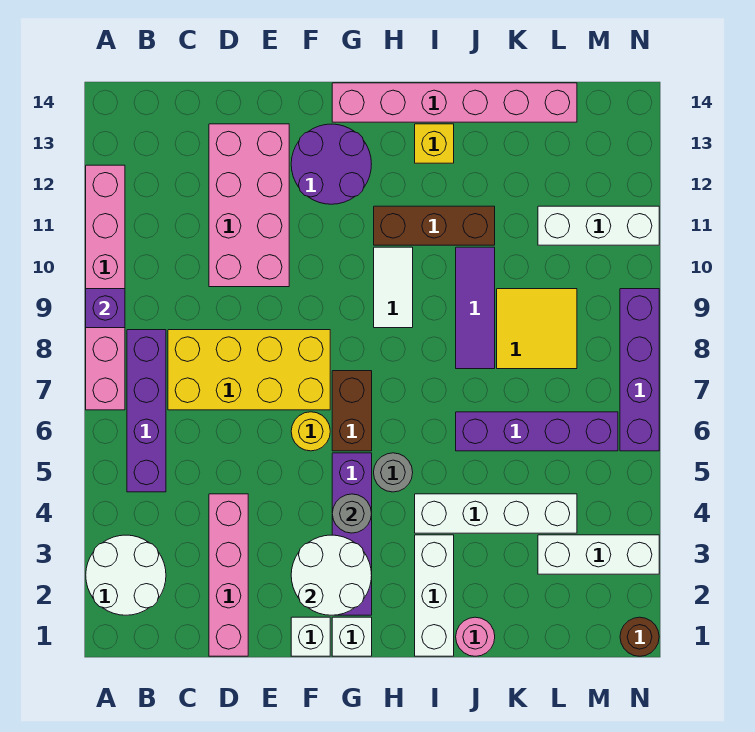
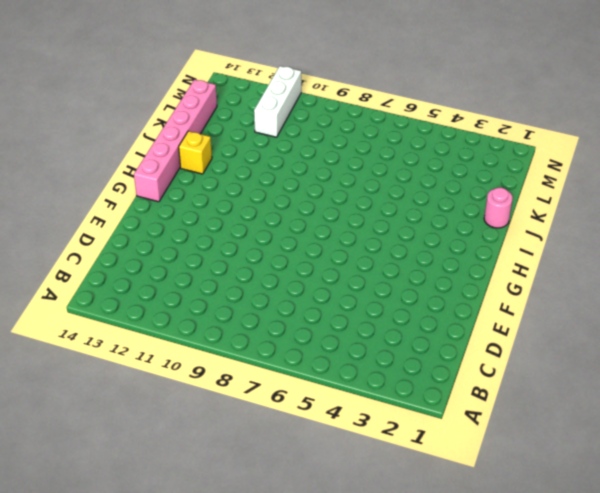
none -> white 2x2 round brick [86,535,166,615]
none -> pink 1x6 brick [86,165,125,410]
none -> purple 1x4 brick [127,330,166,492]
none -> yellow 2x4 brick [168,330,330,410]

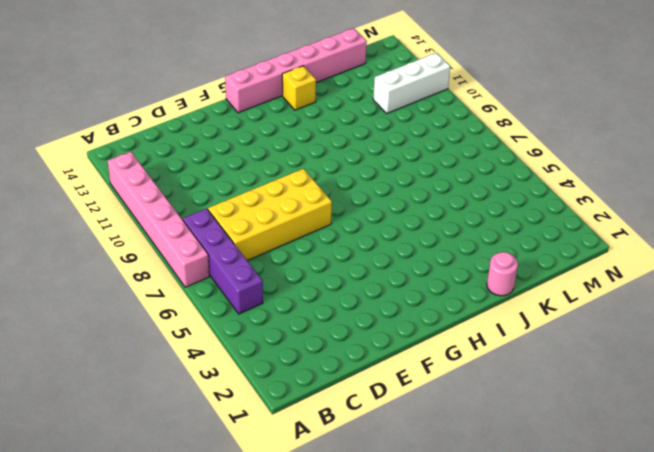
none -> white 2x2 round brick [86,535,166,615]
none -> pink 1x4 brick [209,494,248,656]
none -> pink 2x4 brick [209,124,289,287]
none -> white 1x1 brick [291,617,330,656]

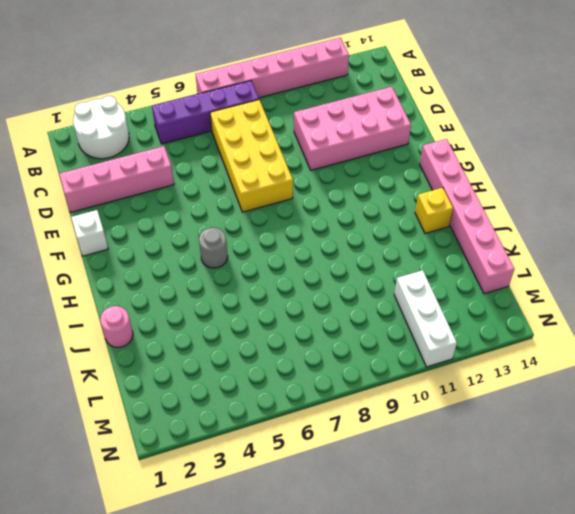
none -> yellow 1x1 round brick [291,412,330,451]
none -> purple 2x2 round brick [291,124,372,204]
none -> white 1x1 brick [332,617,372,656]
none -> purple 1x4 brick [332,453,372,615]

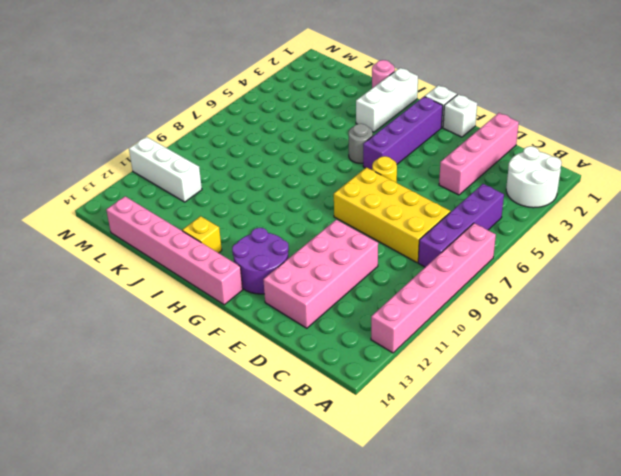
none -> brown 1x2 brick [332,371,372,451]
none -> white 1x2 tile [374,247,413,328]
none -> brown 1x3 brick [374,206,495,245]
none -> white 1x4 brick [415,494,577,533]

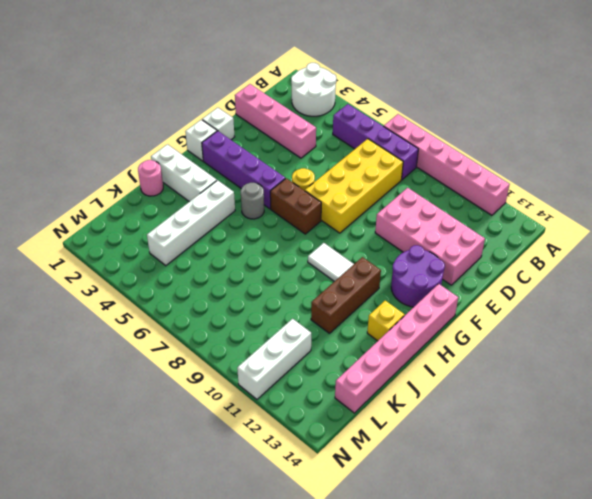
none -> purple 1x4 brick [456,412,618,451]
none -> purple 1x3 tile [456,247,495,369]
none -> yellow 2x2 tile [497,289,577,369]
none -> white 1x3 brick [538,535,659,574]

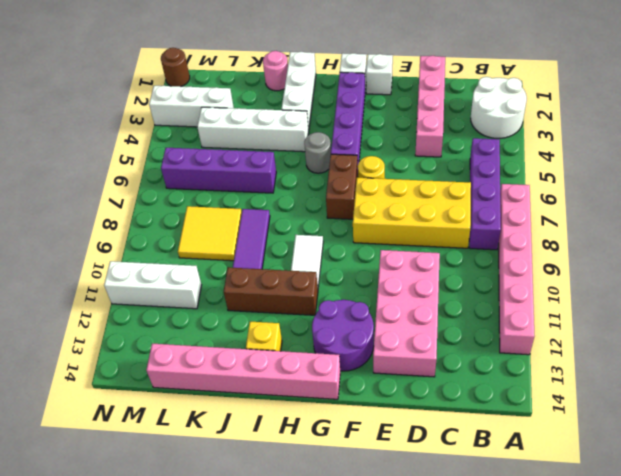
none -> purple 1x4 brick [620,289,659,451]
none -> purple 1x1 brick [86,289,125,328]
none -> white 2x2 round brick [291,535,372,615]
none -> grey 1x1 round brick [332,494,372,533]

